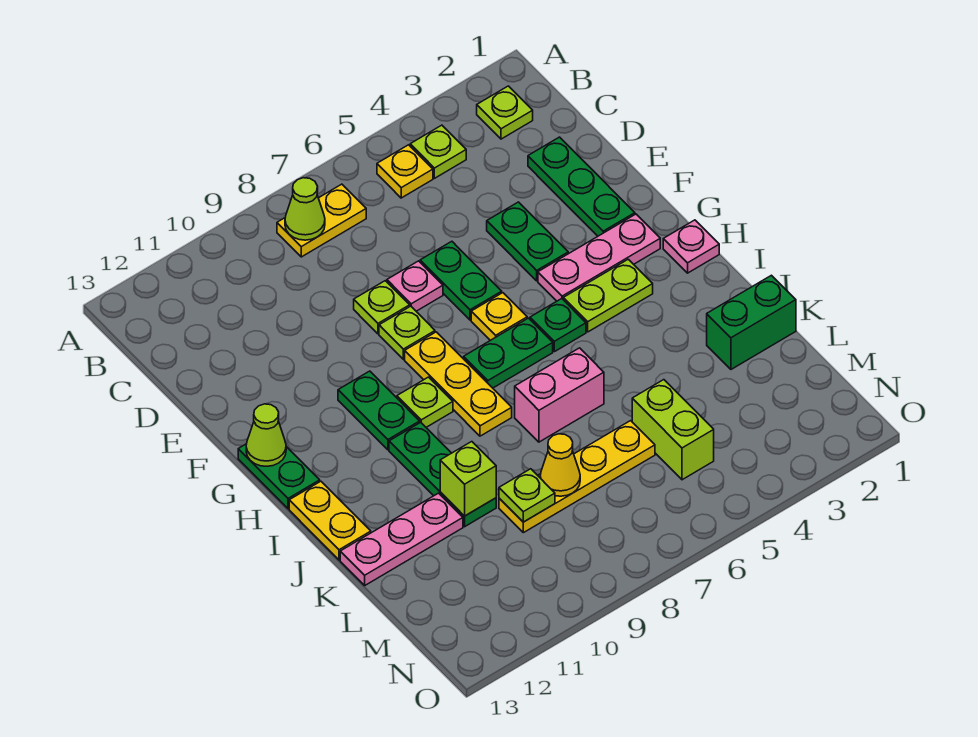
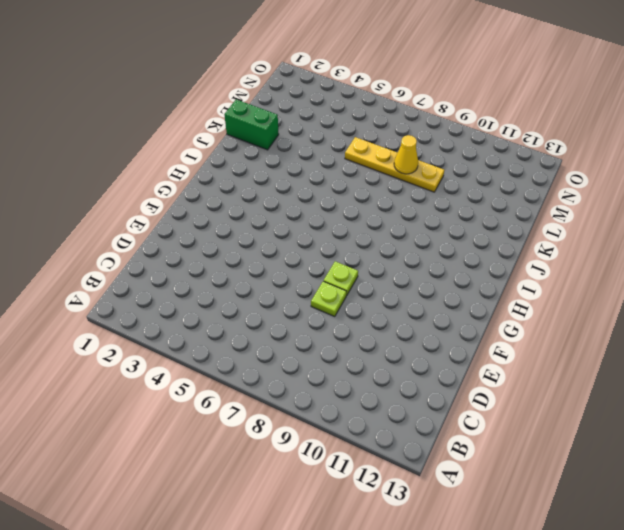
none -> lime 1x1 plate [477,86,533,139]
none -> lime 1x1 plate [410,125,466,178]
none -> yellow 1x1 plate [377,145,433,198]
none -> yellow 1x2 plate [277,184,366,257]

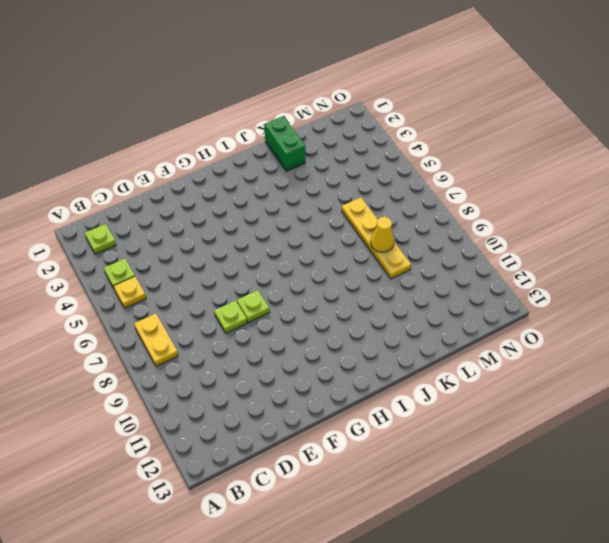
none -> green 1x3 plate [528,137,635,236]
none -> green 1x2 plate [487,202,568,281]
none -> green 1x2 plate [420,241,502,320]
none -> pink 1x1 plate [387,261,443,311]

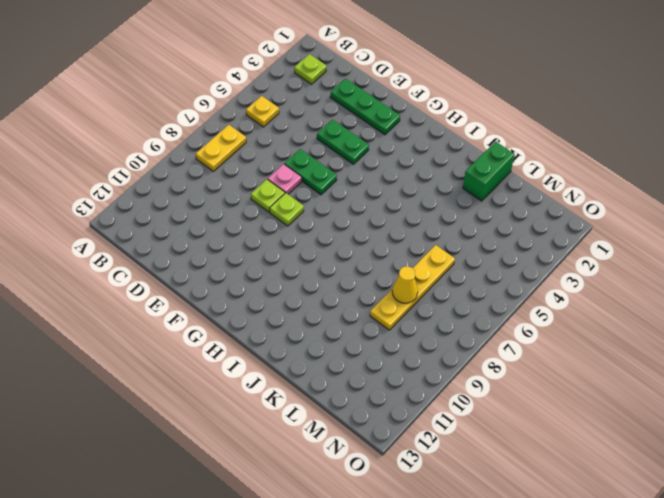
none -> lime 1x1 plate [410,125,466,178]
none -> pink 1x3 plate [538,214,660,301]
none -> yellow 1x1 plate [471,293,527,340]
none -> yellow 1x3 plate [405,332,512,436]

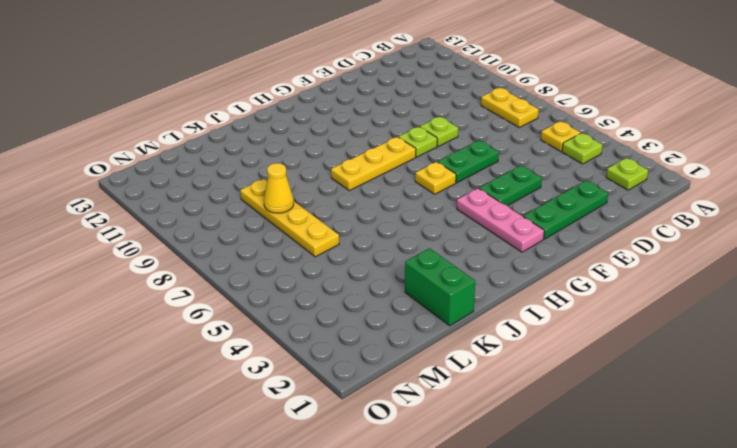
none -> pink 1x1 plate [387,261,443,311]
none -> green 1x2 plate [338,371,420,450]
none -> green 1x2 plate [238,444,320,509]
none -> pink 1x1 plate [663,220,719,273]

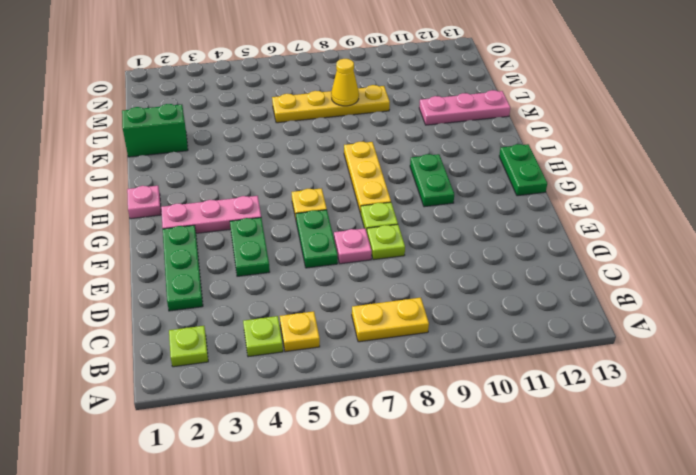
none -> lime 1x2 plate [563,259,653,332]
none -> green 1x1 plate [530,299,586,352]
none -> green 1x2 plate [464,318,553,388]
none -> lime 1x1 plate [397,377,453,427]

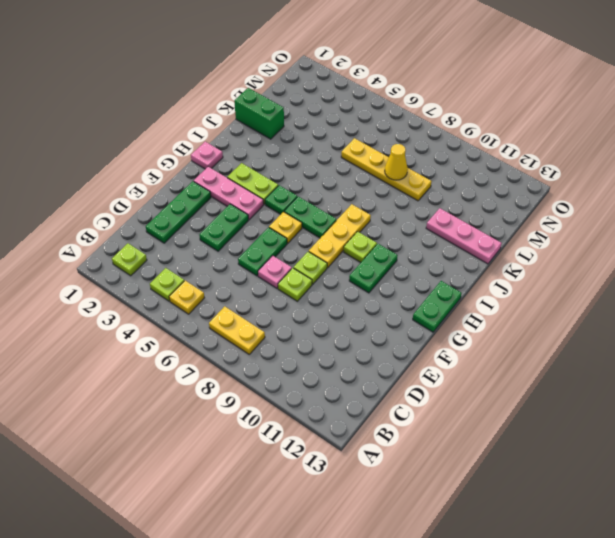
none -> green 1x3 plate [389,422,496,527]
none -> yellow 1x2 plate [289,481,371,560]
none -> pink 1x2 brick [515,348,604,442]
none -> lime 1x2 brick [632,380,714,480]

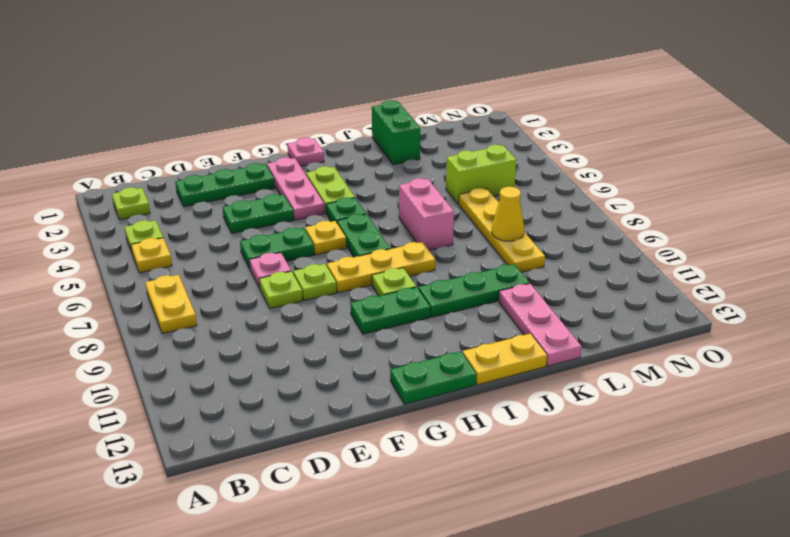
none -> lime 1x1 cone [285,178,325,240]
none -> lime 1x1 cone [246,404,286,466]
none -> lime 1x1 brick [440,442,496,516]
none -> lime 1x1 plate [499,469,555,522]

